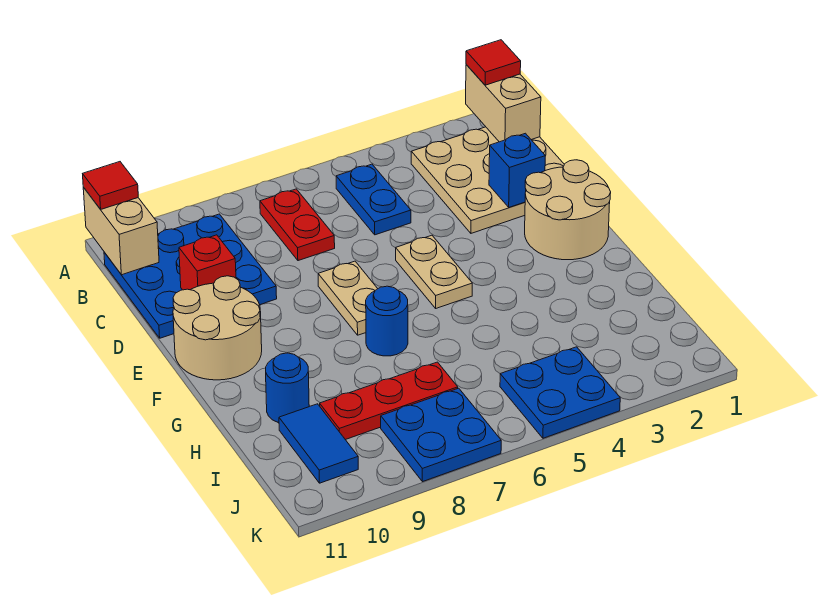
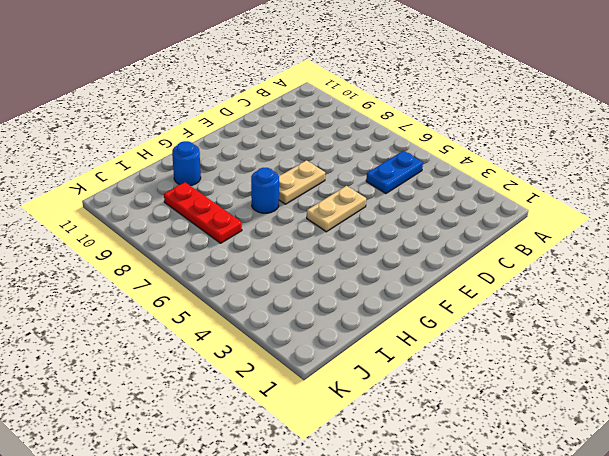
none -> tan 3x3 plate [411,127,564,233]
none -> red 1x2 plate [260,189,335,261]
none -> blue 3x3 plate [104,214,277,338]

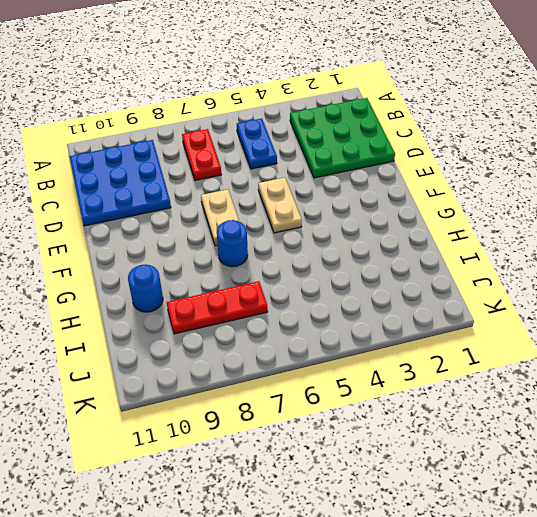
green 3x3 plate [290,98,395,178] -> tan 3x3 plate [411,127,564,233]
none -> tan 2x2 round brick [525,160,611,260]
none -> tan 2x2 round brick [173,276,262,380]
none -> blue 1x2 tile [279,404,358,483]

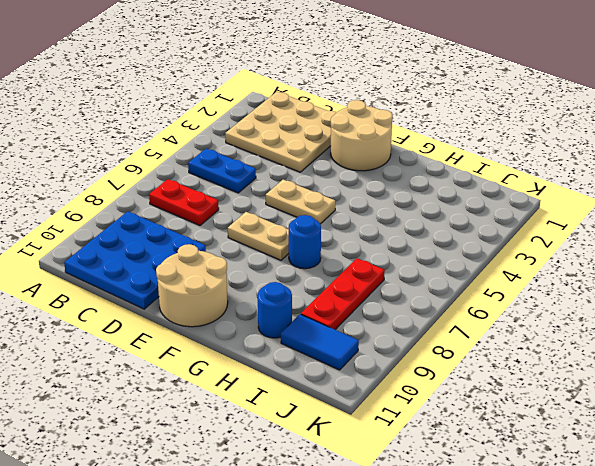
none -> blue 2x2 plate [500,347,620,438]
none -> blue 2x2 plate [381,388,501,482]
none -> tan 1x2 brick [466,65,541,142]

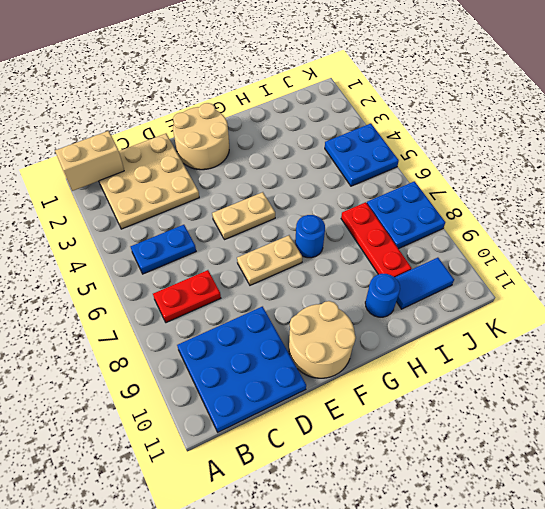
none -> tan 1x2 brick [83,187,159,275]
none -> blue 1x1 brick [489,133,545,207]
none -> red 1x1 brick [179,235,236,290]

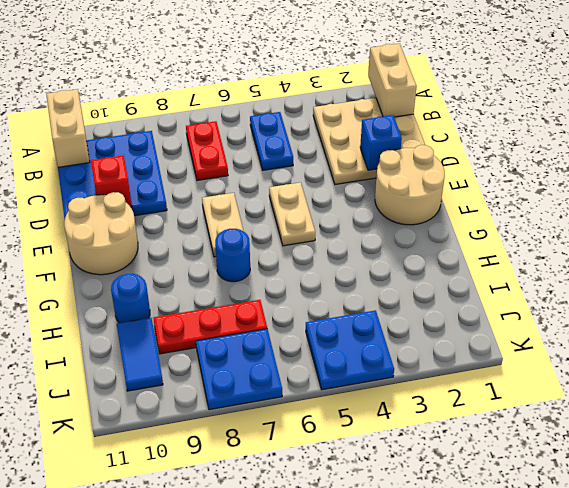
none -> red 1x1 tile [466,40,521,85]
none -> red 1x1 tile [83,162,138,209]

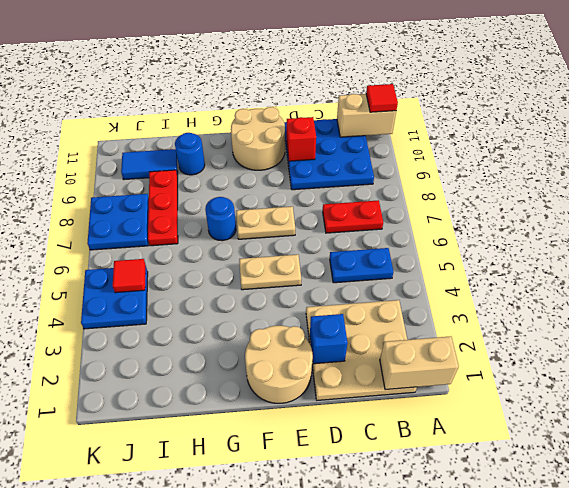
red 1x1 tile [113,259,146,293] -> red 1x1 tile moved to [466,40,521,85]

